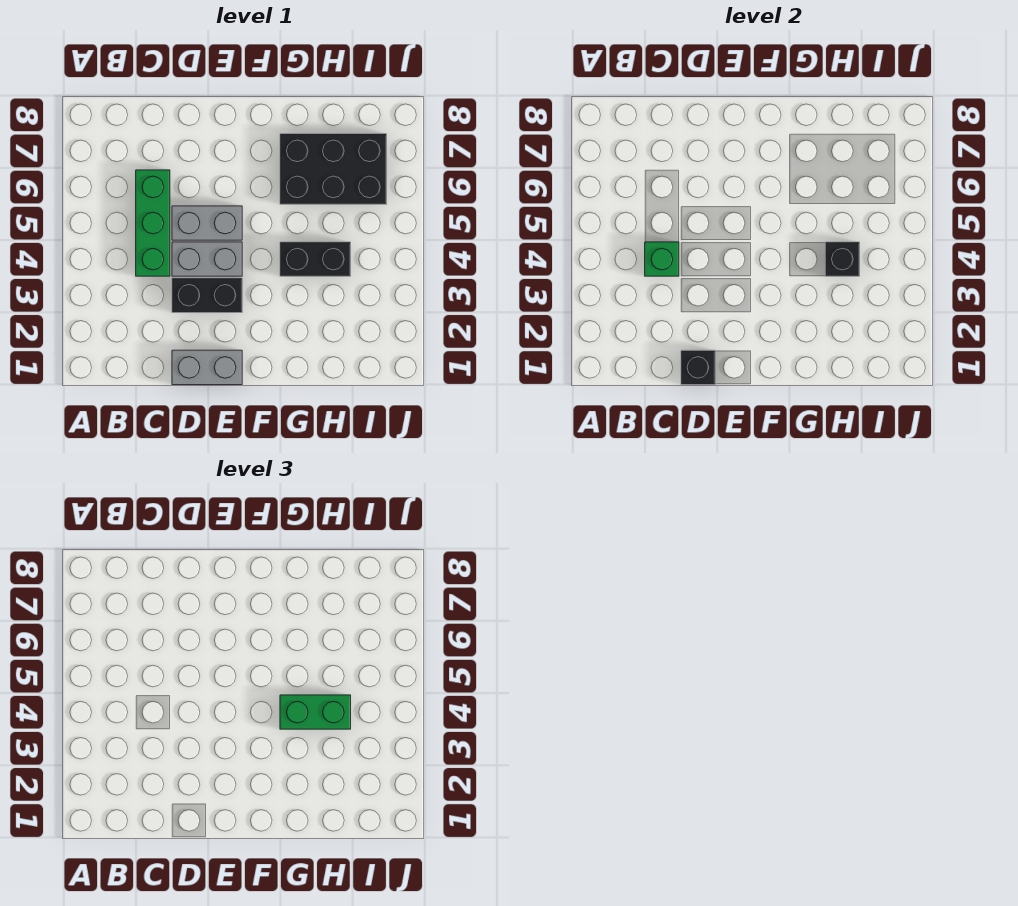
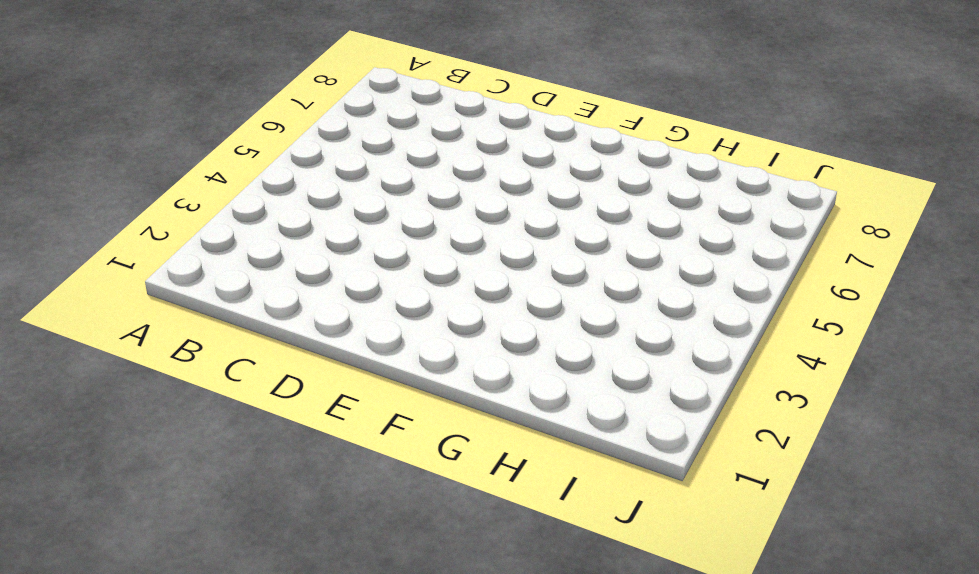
none -> green 1x3 brick [136,170,170,276]
none -> grey 1x2 brick [172,350,242,385]

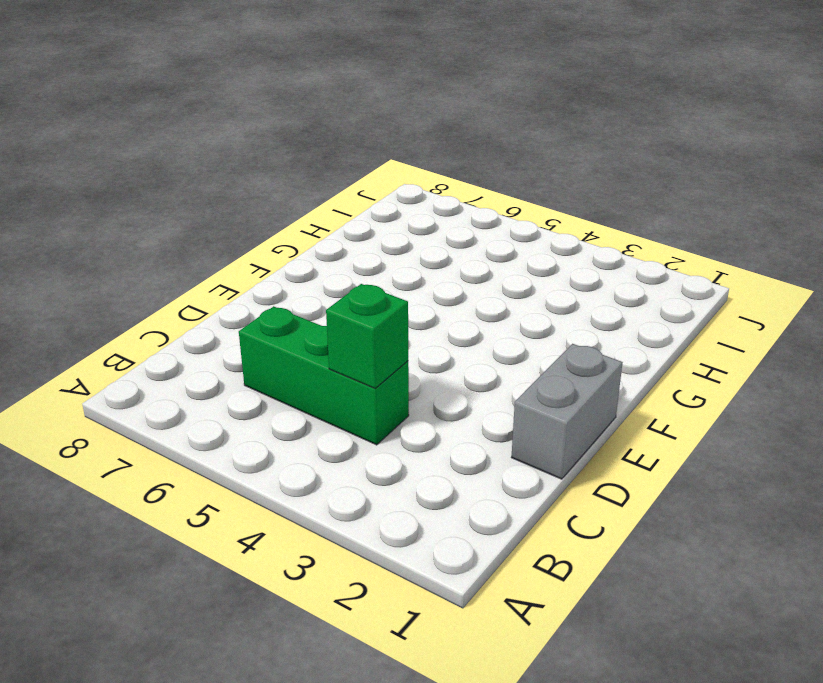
none -> black 1x2 brick [172,278,242,313]
none -> grey 1x2 brick [172,242,242,276]

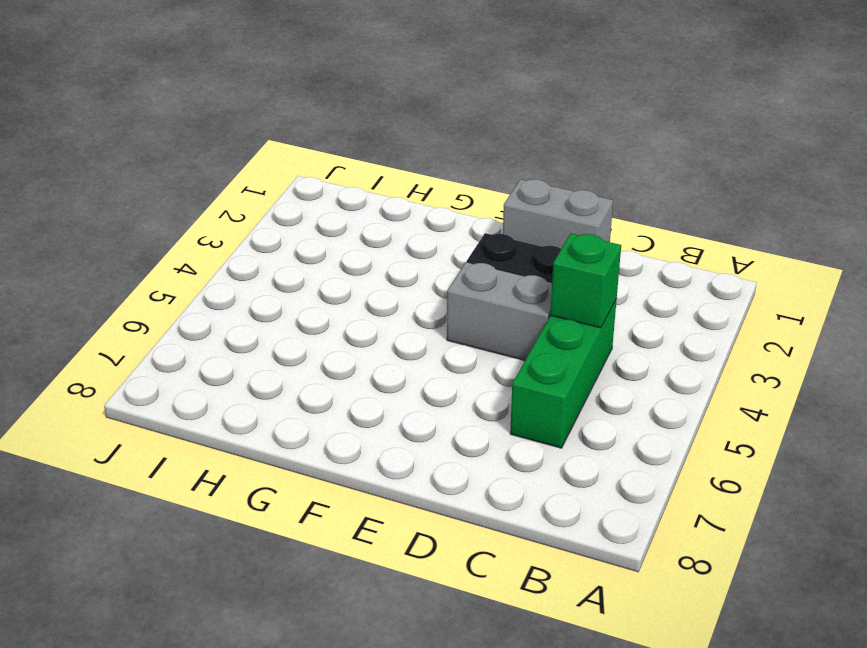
none -> grey 1x2 brick [172,206,242,240]
none -> black 1x2 brick [280,242,351,276]

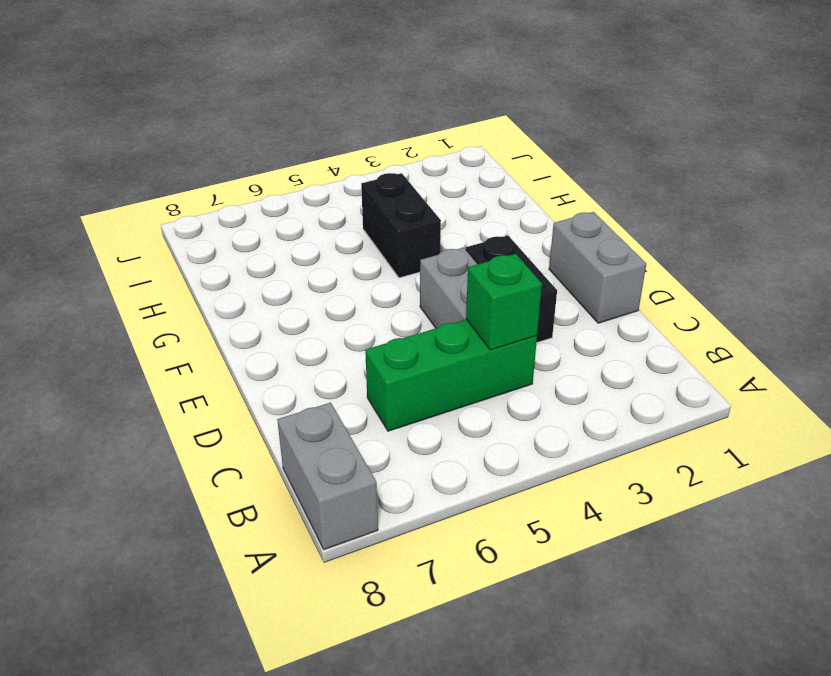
grey 1x2 brick [277,403,378,550] -> grey 1x2 brick moved to [172,206,242,240]
none -> black 2x3 brick [280,134,387,204]
none -> black 1x1 brick [681,350,715,385]

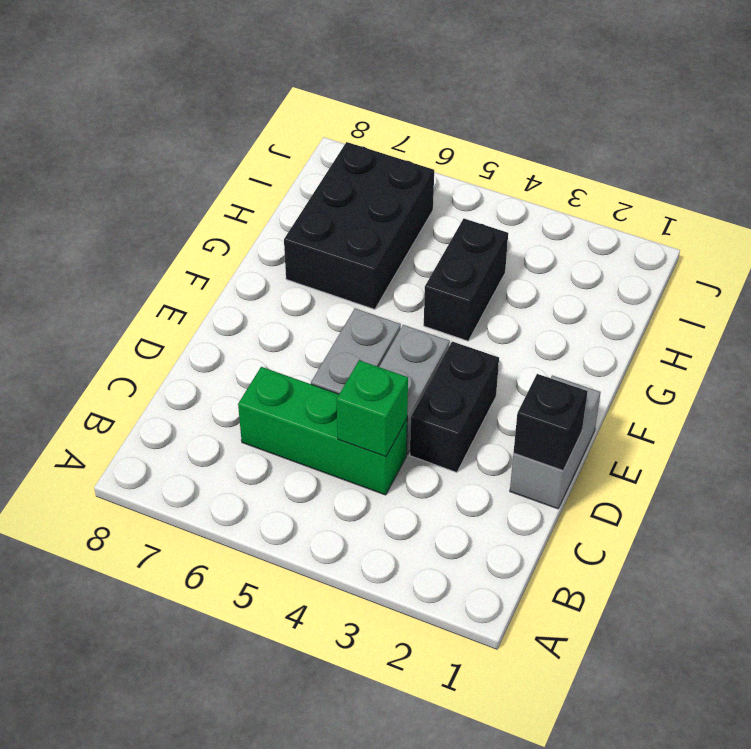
none -> black 1x1 brick [825,242,860,276]
none -> green 1x2 brick [280,695,351,729]

